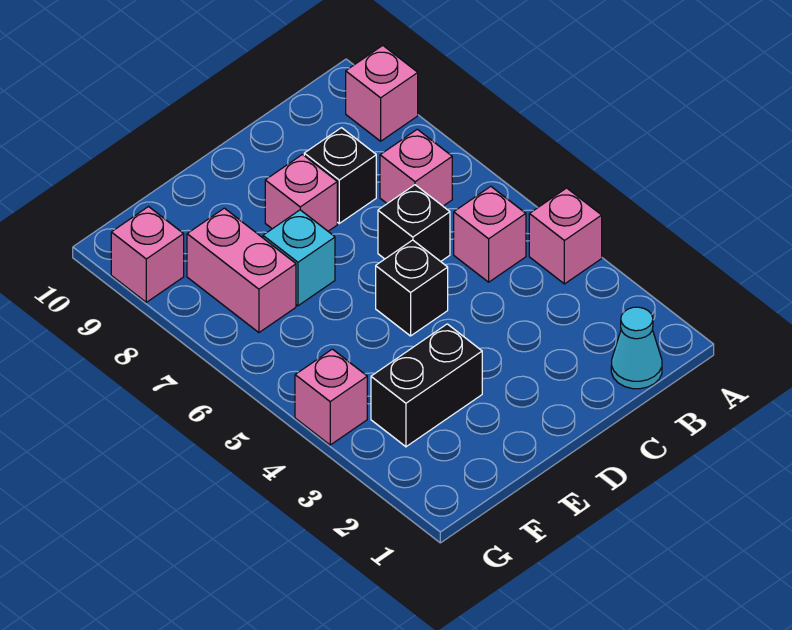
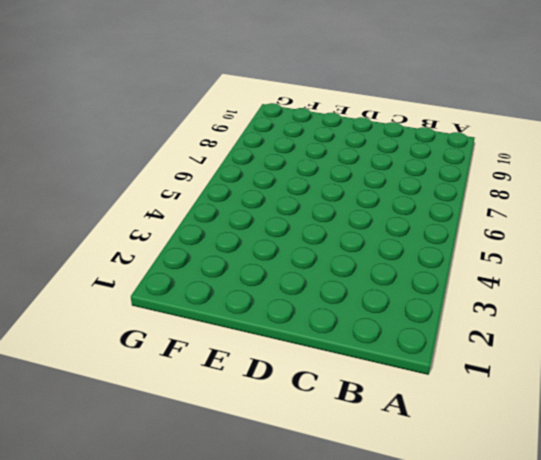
none -> pink 1x1 brick [529,188,602,284]
none -> pink 1x1 brick [346,45,418,141]
none -> cyan 1x1 cone [611,307,662,389]

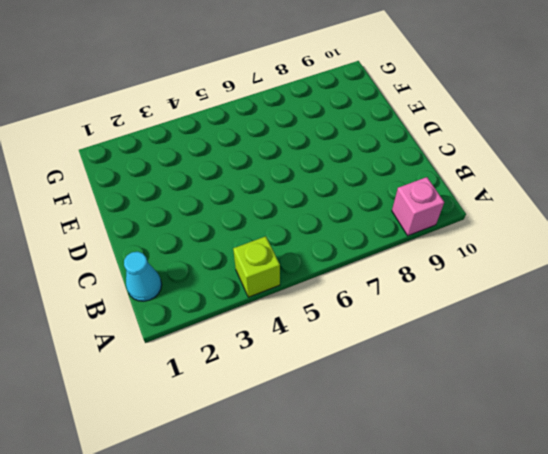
lime 1x1 brick [233,236,280,297] -> pink 1x1 brick [529,188,602,284]
none -> pink 1x1 brick [454,186,526,282]
none -> pink 1x1 brick [380,129,452,206]
none -> black 1x1 brick [378,185,450,261]

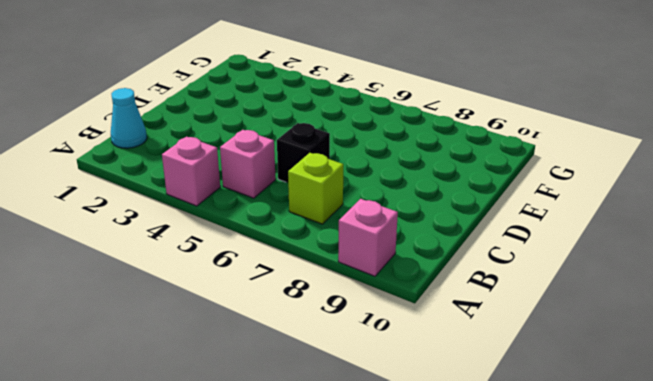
lime 1x1 brick [288,153,343,224] -> pink 1x1 brick [380,129,452,206]
none -> black 1x1 brick [304,128,376,223]
none -> black 1x1 brick [376,240,448,336]
none -> pink 1x1 brick [265,155,337,231]

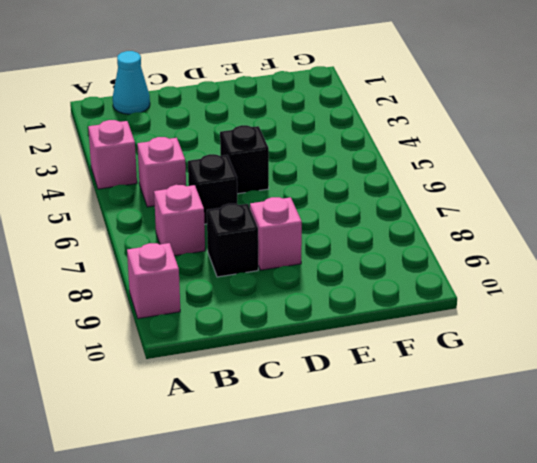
none -> black 1x2 brick [371,324,482,447]
none -> cyan 1x1 brick [263,210,335,306]
none -> pink 1x2 brick [187,208,296,333]

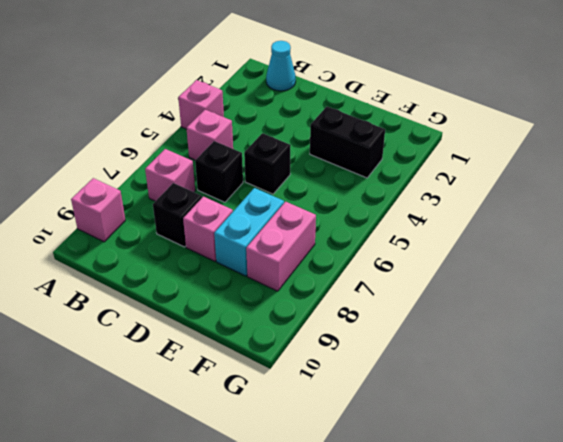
cyan 1x2 brick [214,188,284,276] -> cyan 1x1 brick [263,210,335,306]
none -> pink 1x1 brick [295,349,367,445]
none -> pink 1x1 brick [111,207,184,302]

